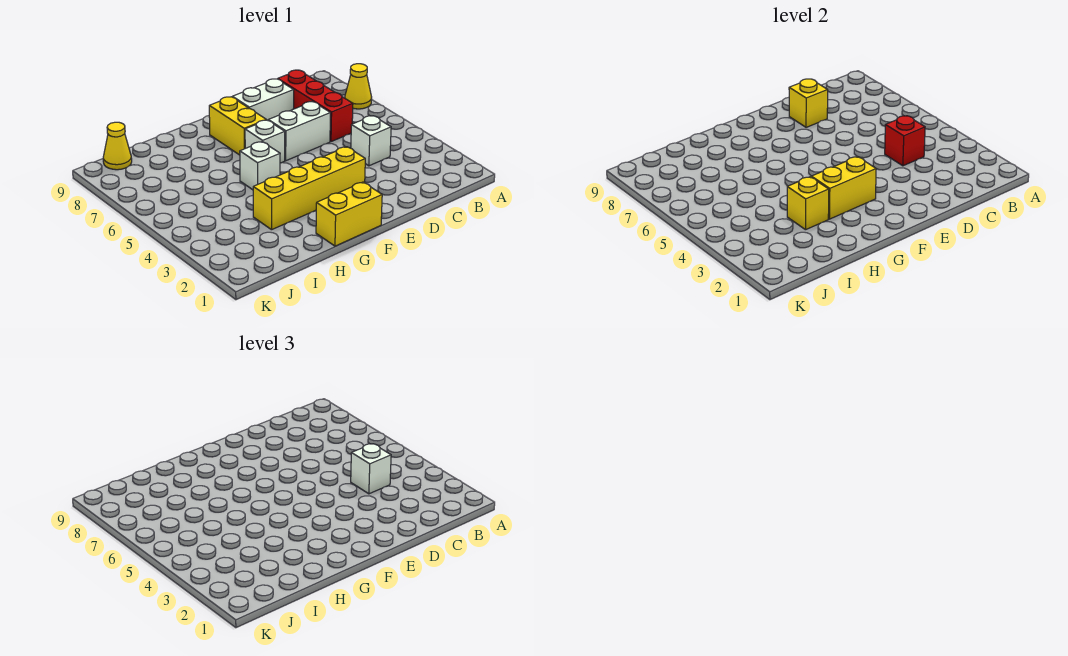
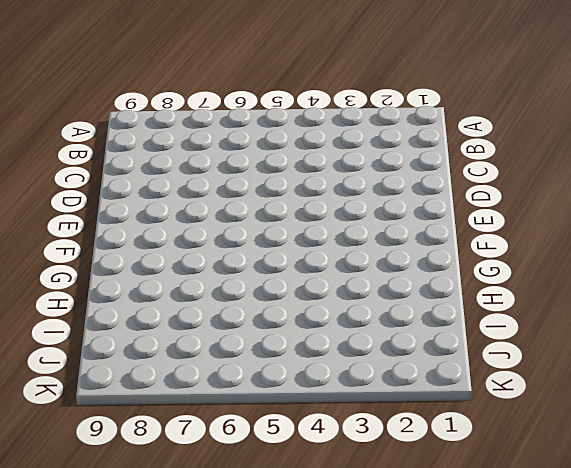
none -> yellow 1x1 cone [345,64,372,109]
none -> white 1x1 brick [351,116,391,166]
none -> red 1x3 brick [278,70,353,142]

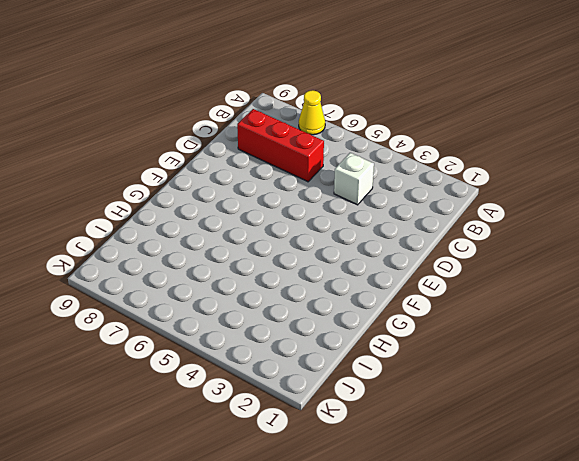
none -> white 1x2 brick [268,102,330,161]
none -> white 1x2 brick [233,79,294,120]
none -> yellow 1x4 brick [253,147,365,230]

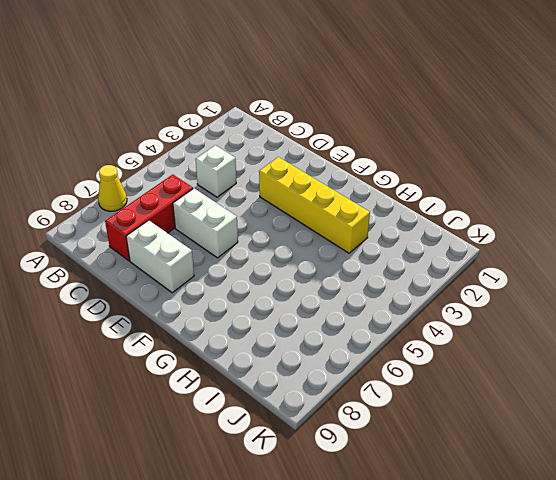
none -> yellow 1x2 brick [316,182,382,246]
none -> white 1x1 brick [245,120,285,163]
none -> yellow 1x2 brick [209,97,266,155]

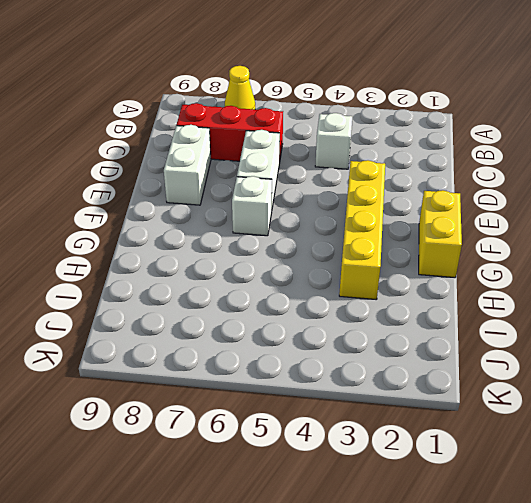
none -> yellow 1x2 brick [209,97,266,155]
none -> white 1x1 brick [240,142,280,190]
none -> yellow 1x1 cone [103,122,132,170]

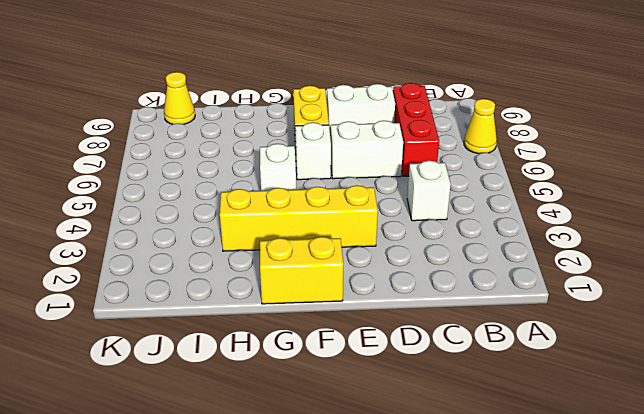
none -> red 1x1 brick [885,116,925,166]
none -> yellow 1x1 brick [789,79,828,127]
none -> yellow 1x2 brick [811,157,876,219]

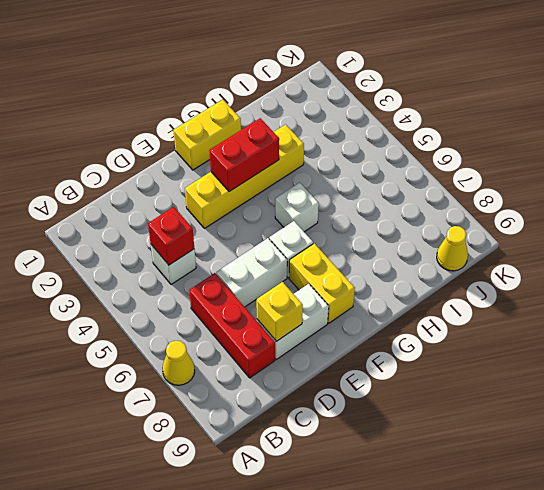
red 1x2 brick [209,118,279,192] -> yellow 1x2 brick [811,157,876,219]
none -> yellow 1x1 brick [787,177,829,230]
none -> white 1x1 brick [351,444,391,494]

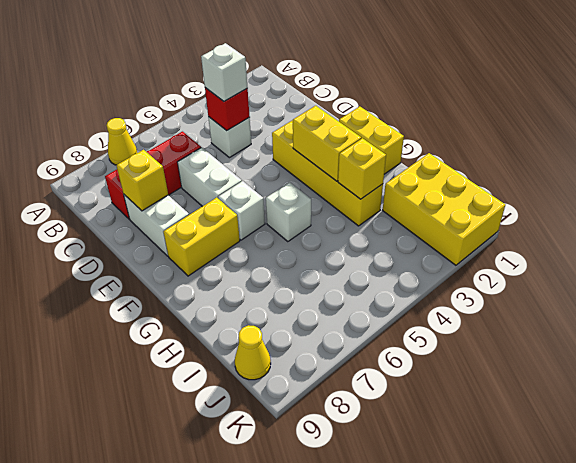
yellow 2x3 brick [383,153,505,265] -> none

